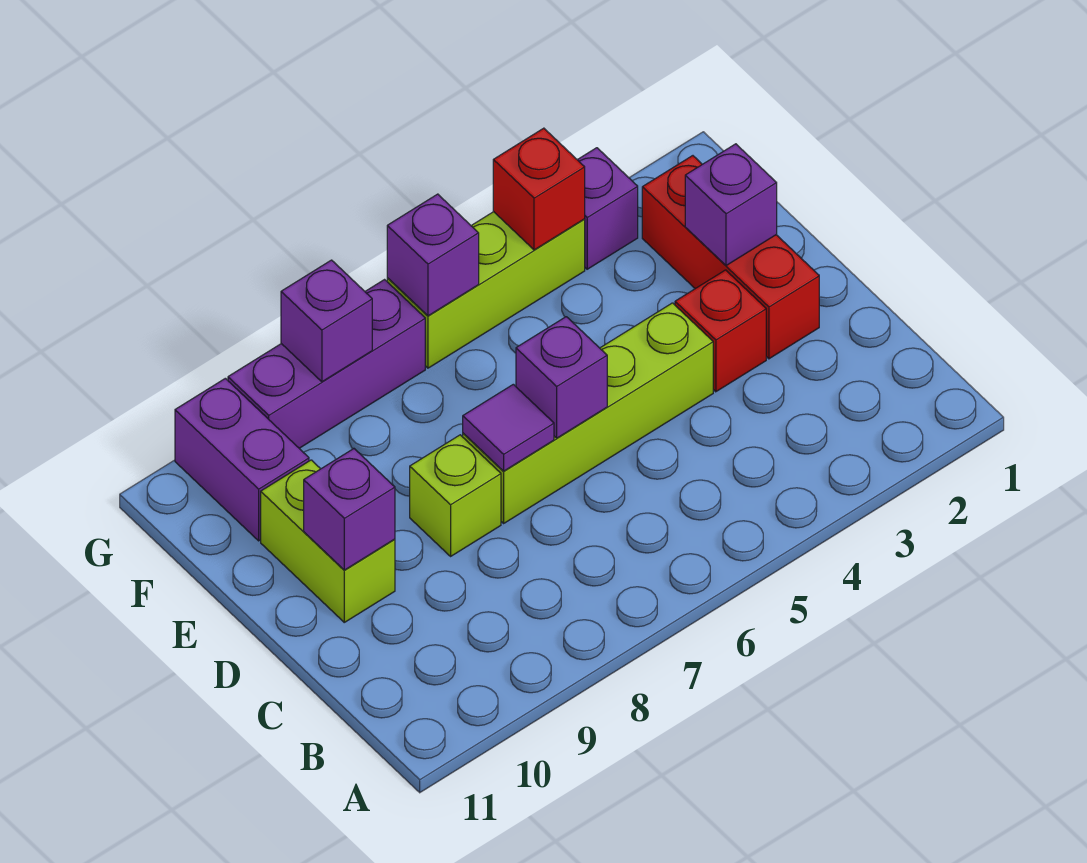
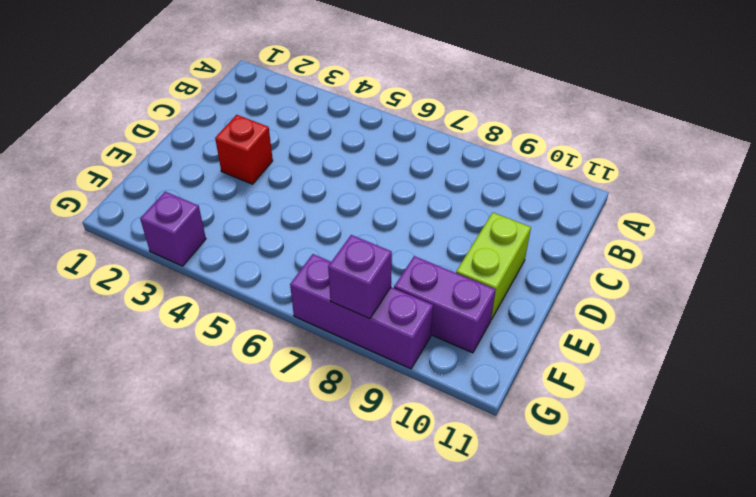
purple 1x2 brick [394,256,496,353] -> purple 1x2 brick turned to [175,378,309,541]
none -> red 1x3 brick [642,156,819,359]
none -> lime 1x4 brick [463,303,713,523]
none -> lime 1x1 brick [410,435,501,556]

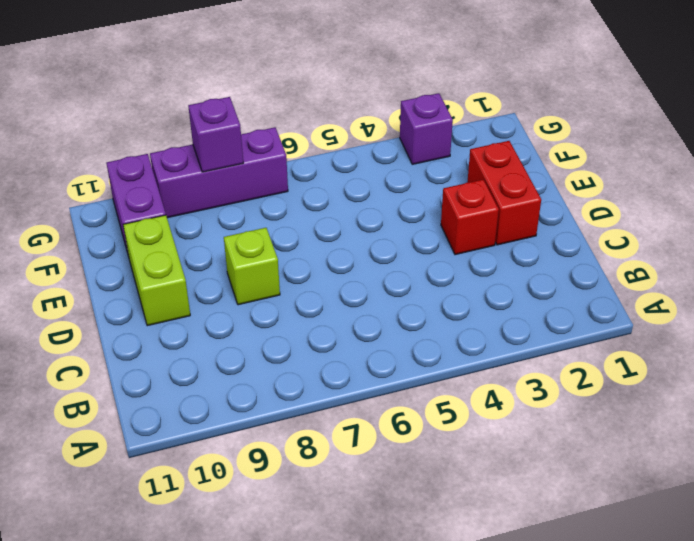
red 1x2 brick [467,141,541,245] -> red 1x3 brick [642,156,819,359]
none -> lime 1x4 brick [463,303,713,523]
none -> lime 1x3 brick [387,212,585,368]
none -> purple 1x1 brick [516,317,607,438]

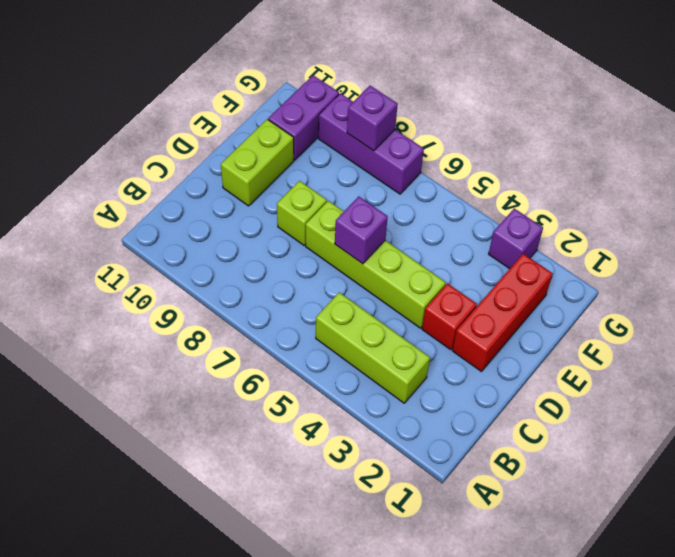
lime 1x3 brick [316,292,430,403] -> lime 1x3 brick moved to [387,212,585,368]
none -> purple 1x1 tile [463,384,554,471]
none -> purple 1x1 brick [304,449,395,570]
none -> purple 1x1 brick [685,144,777,266]

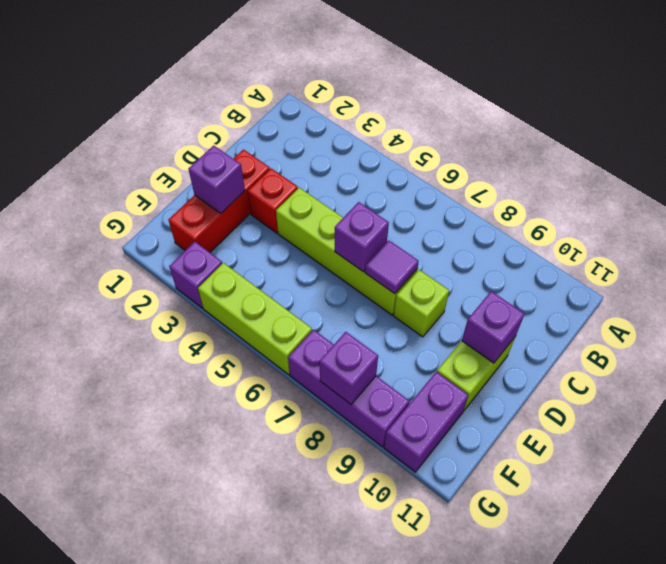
none -> red 1x1 brick [493,128,585,250]
none -> purple 1x1 brick [387,194,479,316]

